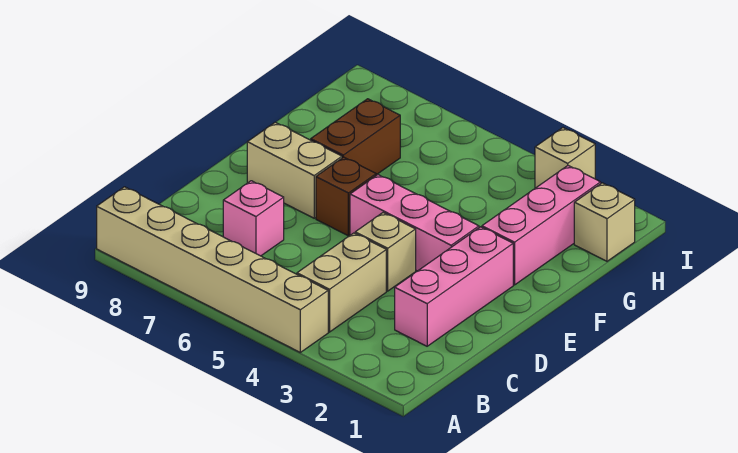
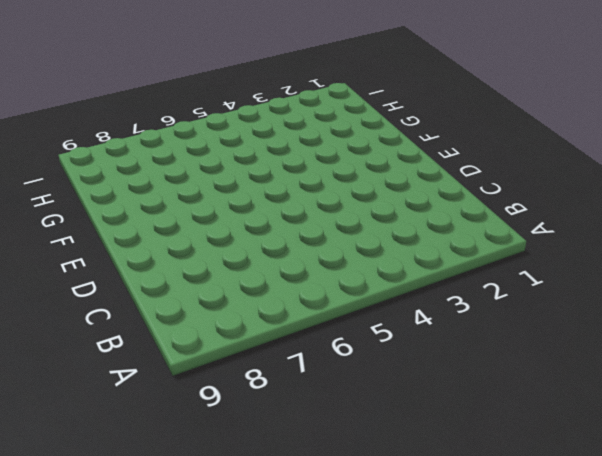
none -> tan 1x6 brick [97,187,328,352]
none -> tan 1x2 brick [297,233,386,332]
none -> pink 1x3 brick [395,227,513,346]

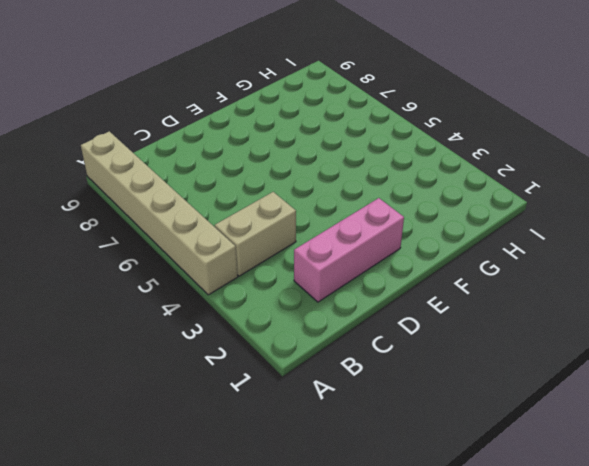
none -> pink 1x1 brick [223,181,284,256]
none -> tan 1x1 brick [355,213,416,291]
none -> pink 1x3 brick [350,175,479,271]

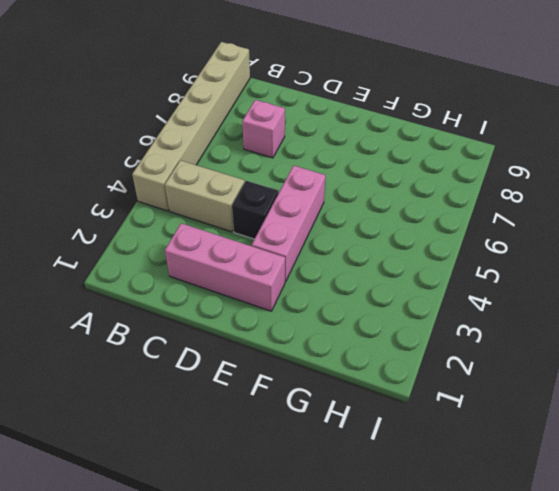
black 1x1 brick [232,181,278,239] -> tan 1x1 brick [355,213,416,291]
none -> brown 1x1 brick [316,157,376,236]
none -> tan 1x2 brick [247,122,342,218]
none -> pink 1x3 brick [482,166,601,285]

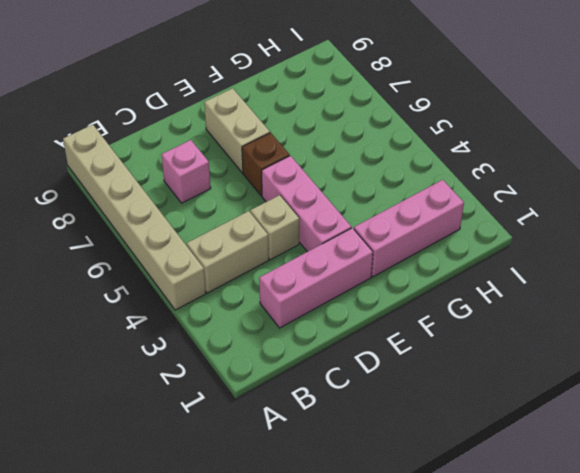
none -> brown 1x2 brick [311,99,400,175]
none -> tan 1x1 brick [574,183,635,261]
none -> tan 1x1 brick [535,128,595,188]

